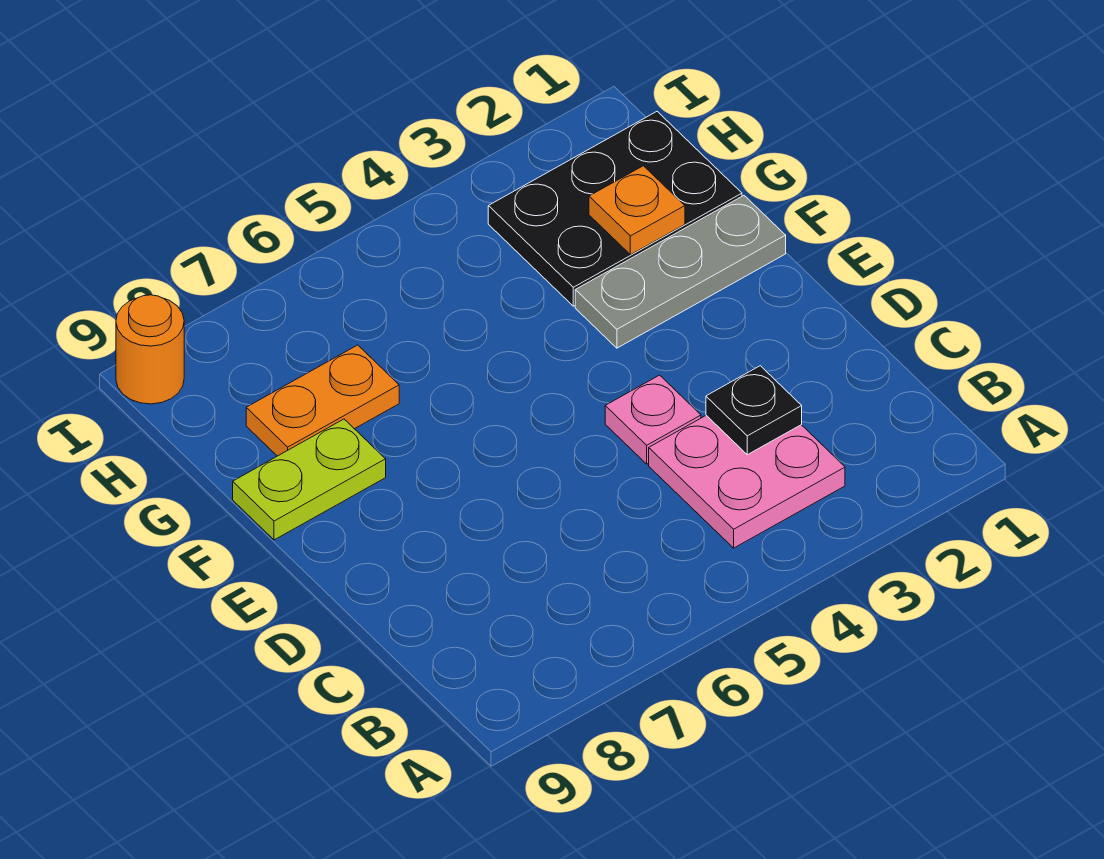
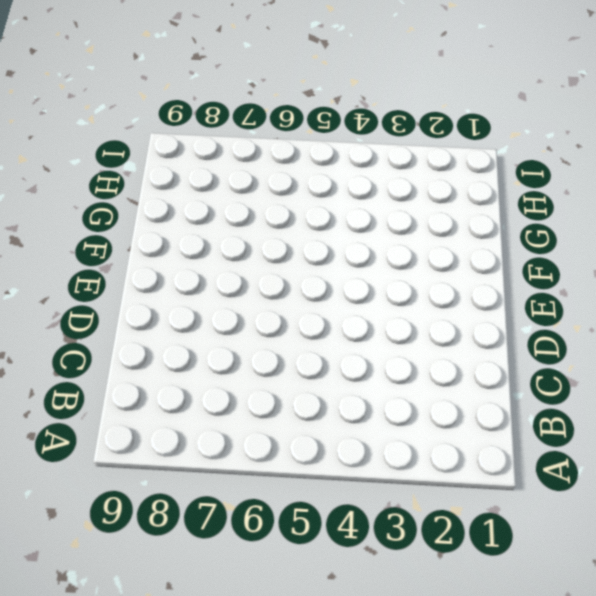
none -> pink 2x2 plate [649,416,845,548]
none -> pink 1x1 plate [605,375,701,464]

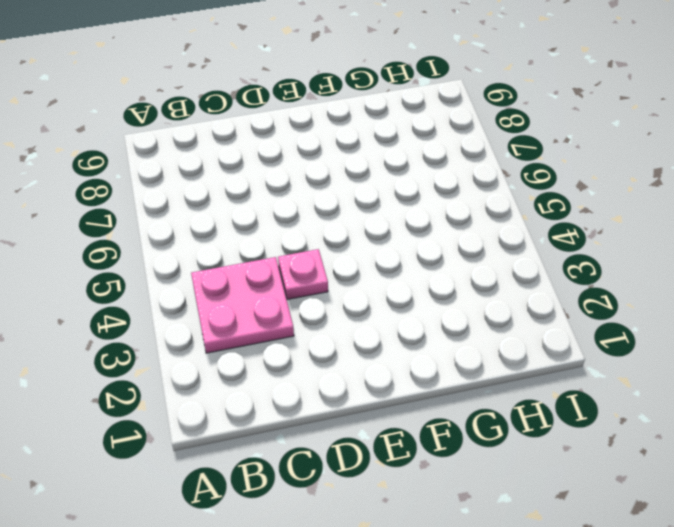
none -> grey 1x3 plate [575,196,786,348]
none -> lime 1x2 plate [233,419,386,540]

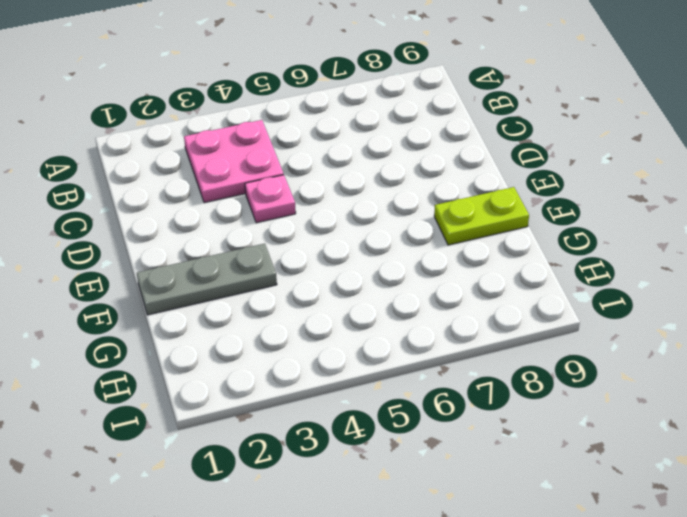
none -> black 2x3 plate [488,112,742,306]
none -> orange 1x2 plate [246,345,399,456]

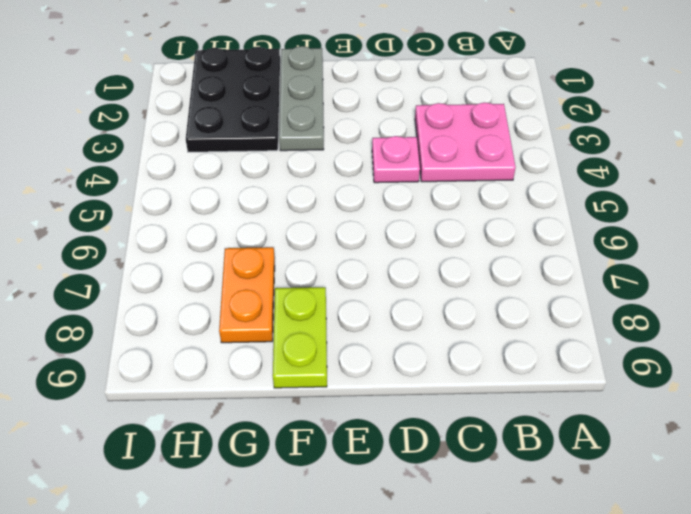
none -> orange 1x1 round brick [116,295,184,404]
none -> black 1x1 plate [706,366,802,455]

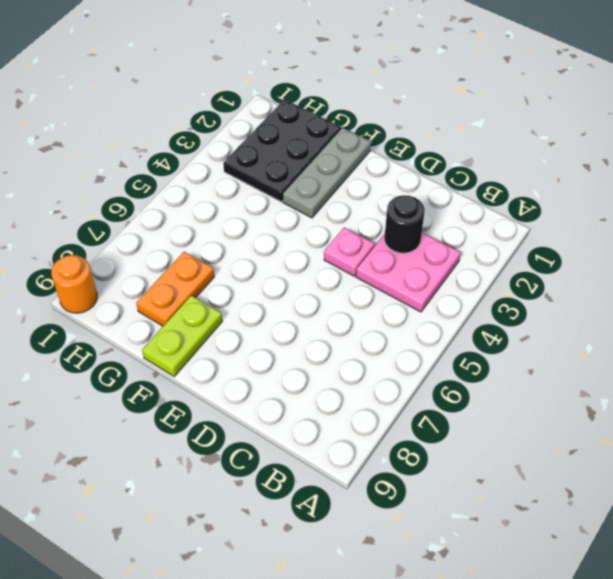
black 1x1 round brick [384,195,425,253] -> black 1x1 plate [706,366,802,455]
none -> orange 1x1 plate [589,166,685,255]

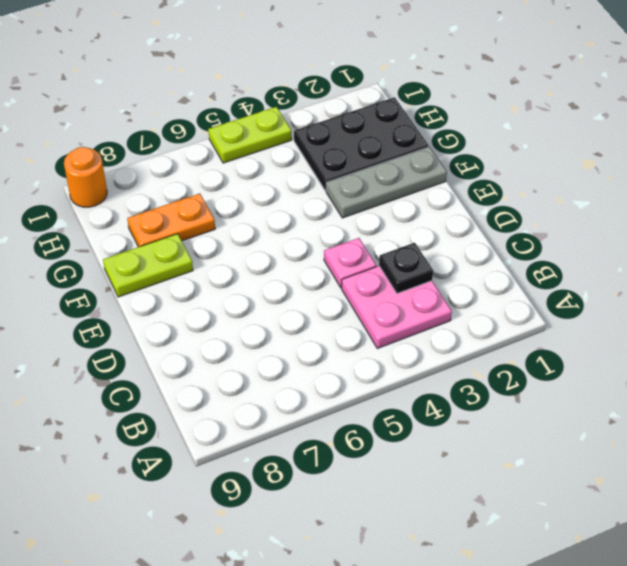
lime 1x2 plate [208,107,292,163] -> none
none -> orange 1x1 plate [589,166,685,255]

